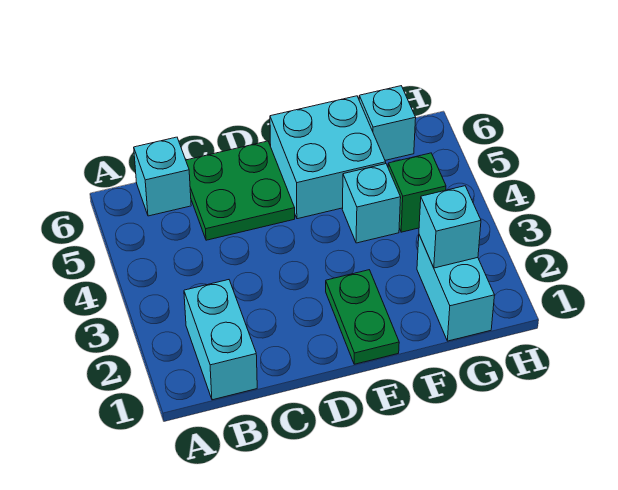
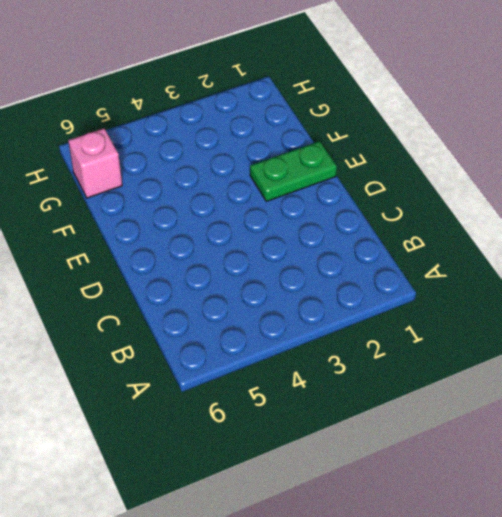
pink 1x1 brick [68,128,122,198] -> cyan 1x1 brick [359,86,416,160]
none -> cyan 1x2 brick [184,280,257,400]
none -> cyan 1x1 brick [134,137,191,216]

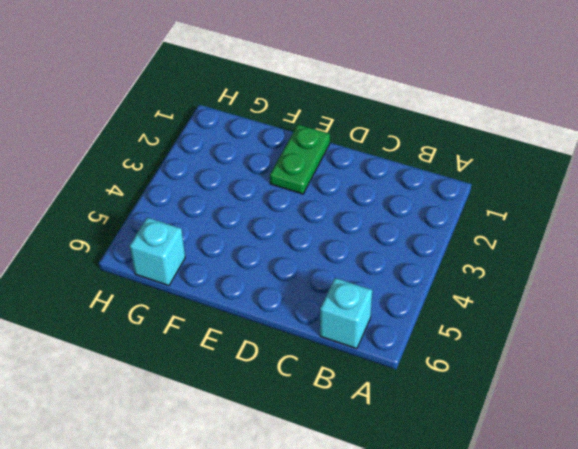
none -> cyan 1x2 brick [184,280,257,400]
none -> green 2x2 plate [186,141,295,240]

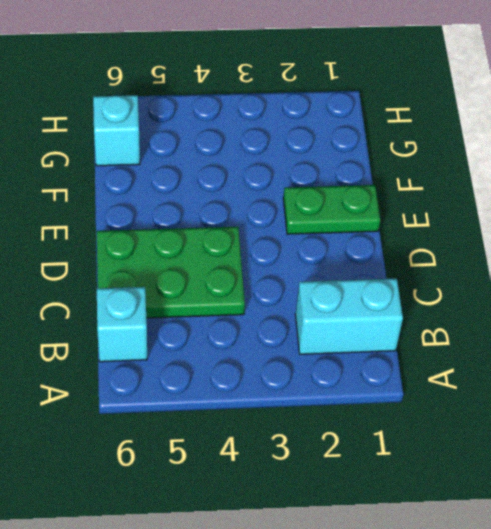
green 2x3 plate [97,227,245,318] -> green 2x2 plate [186,141,295,240]
none -> cyan 2x2 brick [270,96,386,219]
none -> cyan 1x1 brick [342,164,401,243]

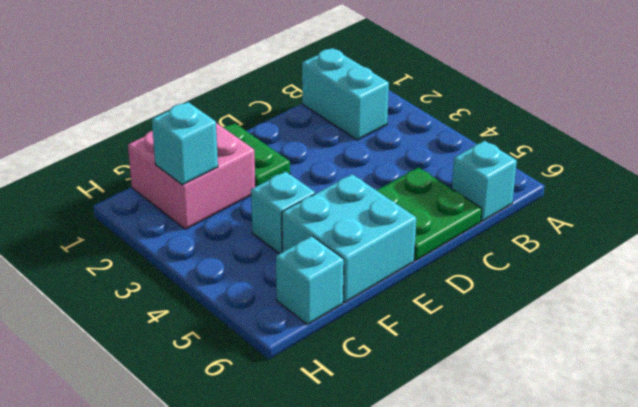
pink 2x2 brick [128,123,255,229] -> cyan 1x2 brick [417,235,494,341]
none -> green 1x1 brick [388,153,446,232]

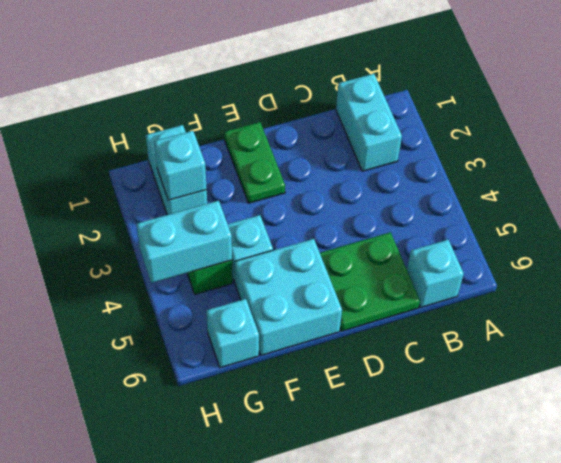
cyan 1x2 brick [137,201,232,283] -> none

